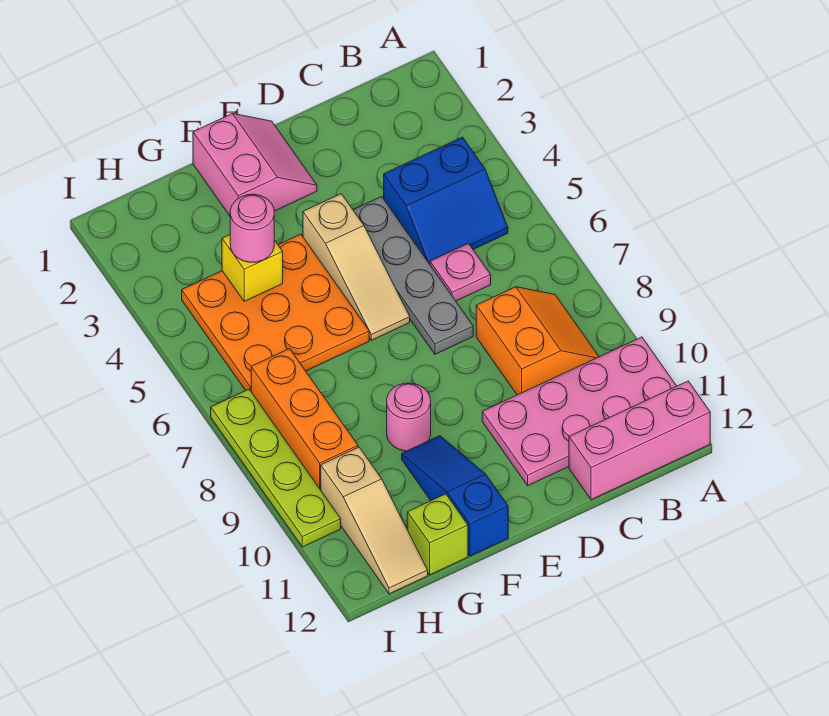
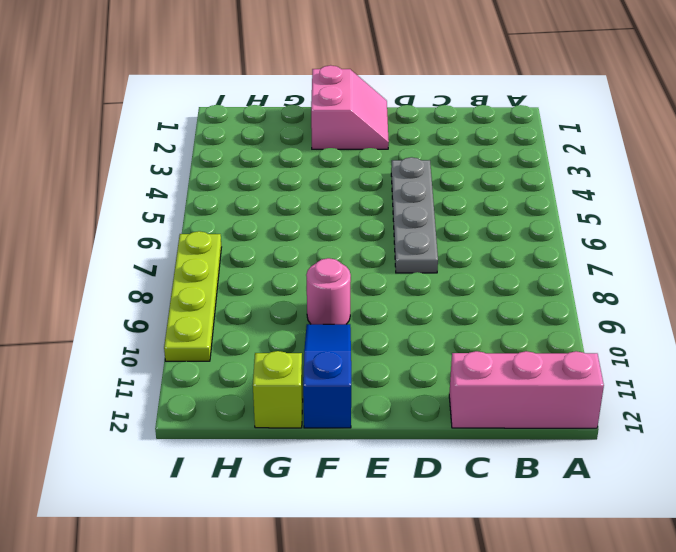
none -> pink 2x4 plate [482,337,676,485]
none -> blue 2x2 slope [384,137,508,264]
none -> orange 2x2 slope [476,287,599,395]

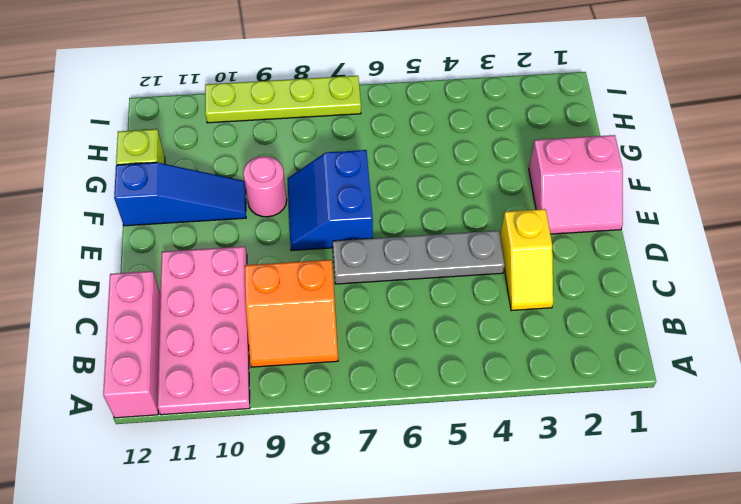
yellow 1x2 slope [500,209,553,311] -> none
blue 2x2 slope [287,150,373,251] -> blue 2x2 slope moved to [384,137,508,264]
none -> pink 1x1 plate [430,243,491,301]
none -> tan 1x3 slope [303,194,410,340]
none -> orange 3x3 plate [182,234,369,391]

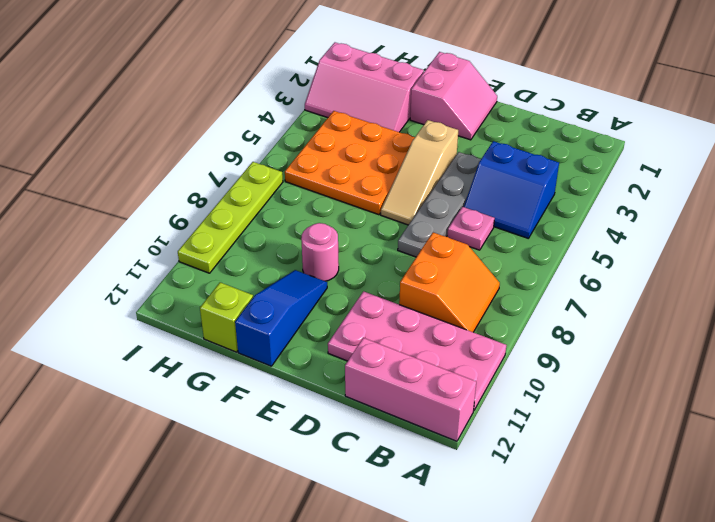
pink 2x3 slope [305,42,424,132] -> none
none -> orange 1x3 brick [251,349,358,490]
none -> tan 1x3 slope [321,447,428,594]
none -> yellow 1x1 brick [222,235,283,301]

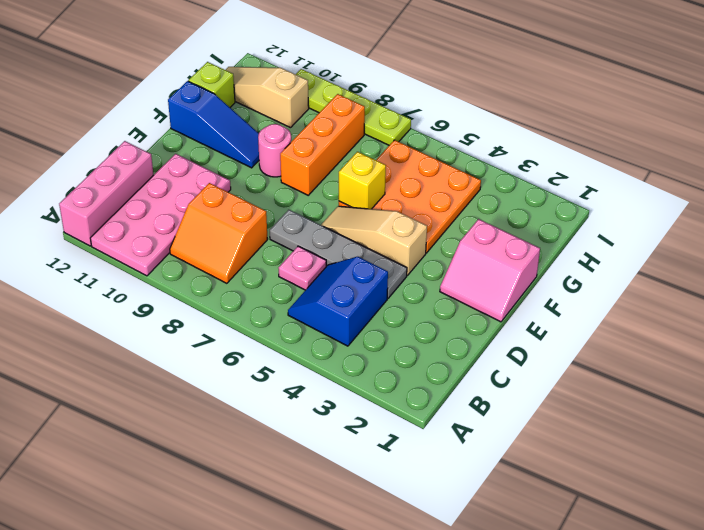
yellow 1x1 brick [339,152,386,209] -> yellow 1x1 brick moved to [222,235,283,301]
orange 1x3 brick [280,94,365,195] -> orange 1x3 brick turned to [251,349,358,490]
none -> pink 1x1 round brick [230,194,274,262]

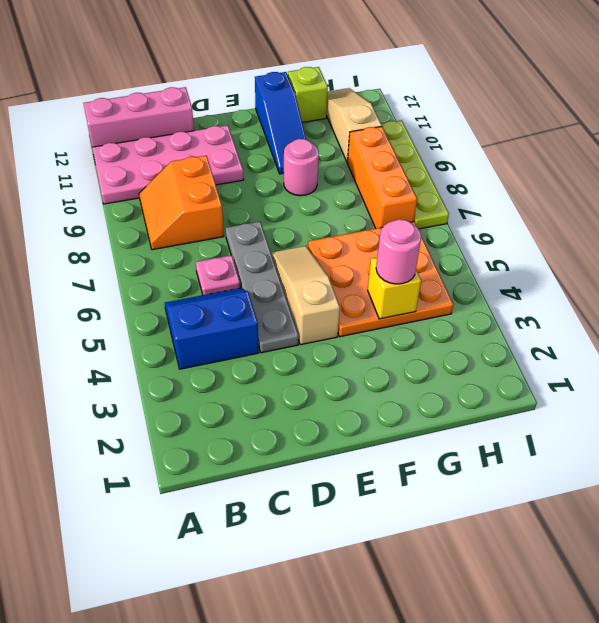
none -> pink 2x2 slope [193,114,317,216]

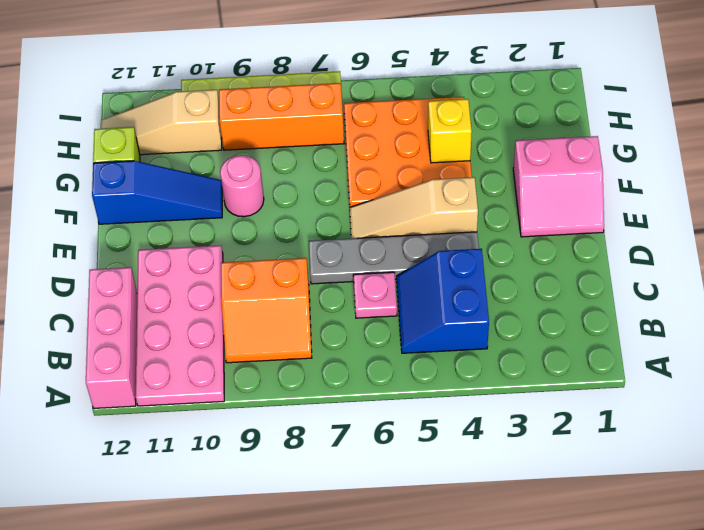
none -> pink 1x1 round brick [230,194,274,262]

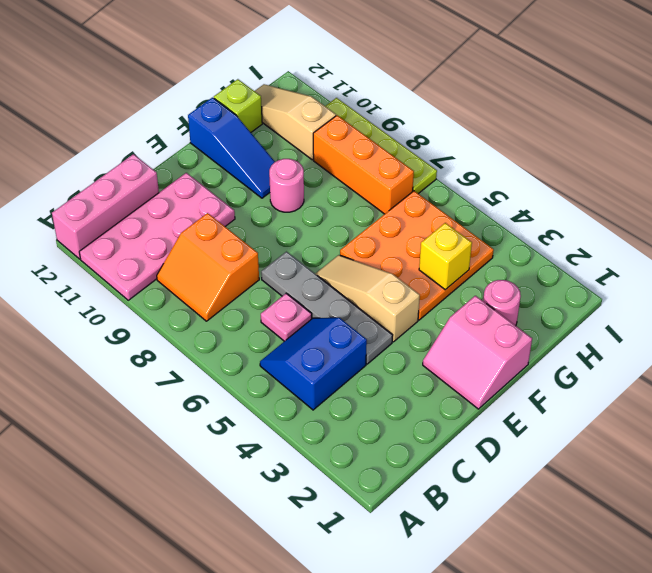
pink 1x1 round brick [483,280,521,326] -> pink 1x1 round brick moved to [230,194,274,262]

